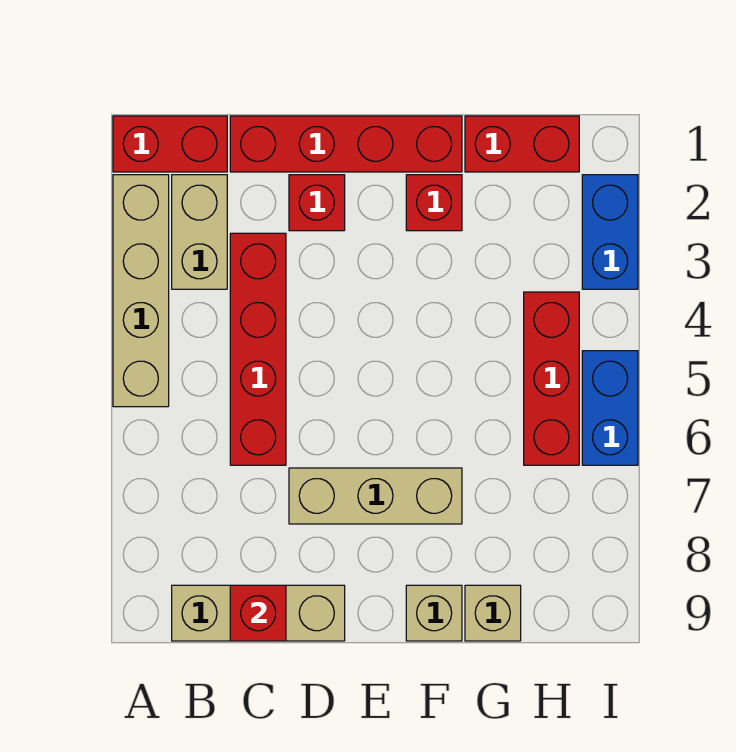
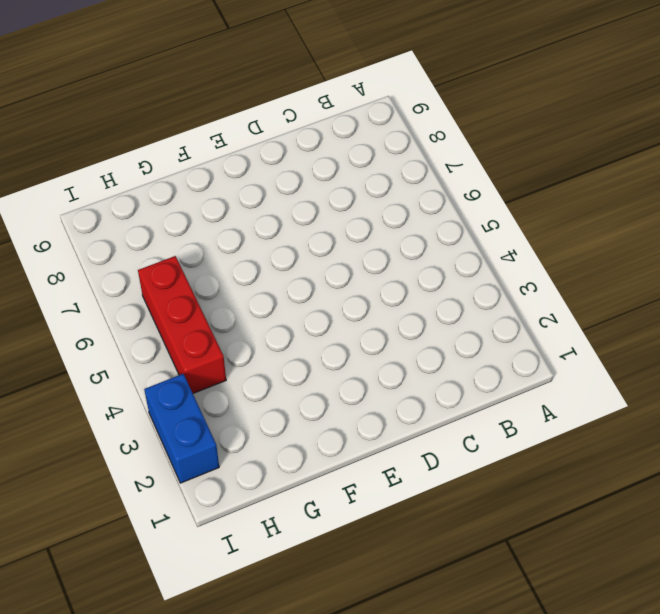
none -> red 1x2 brick [113,116,227,172]
none -> tan 1x4 brick [113,175,169,407]
none -> tan 1x2 brick [172,175,227,289]

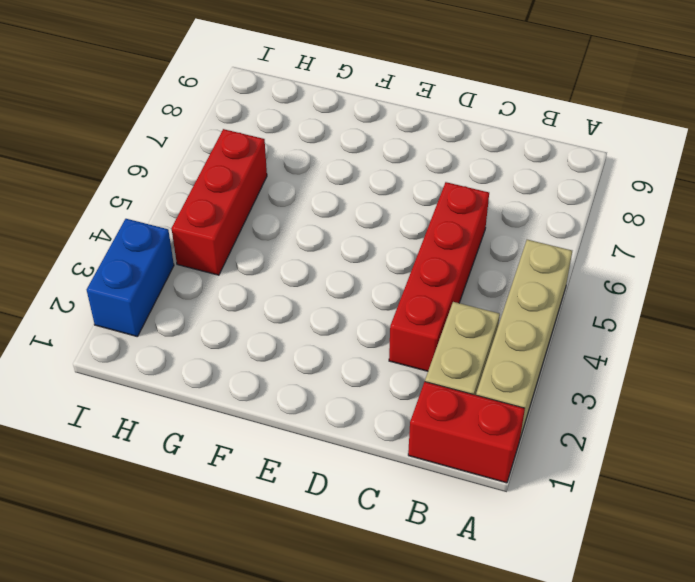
none -> tan 1x3 brick [172,585,345,641]
none -> red 1x4 brick [230,116,462,172]
none -> red 1x1 brick [289,175,345,231]

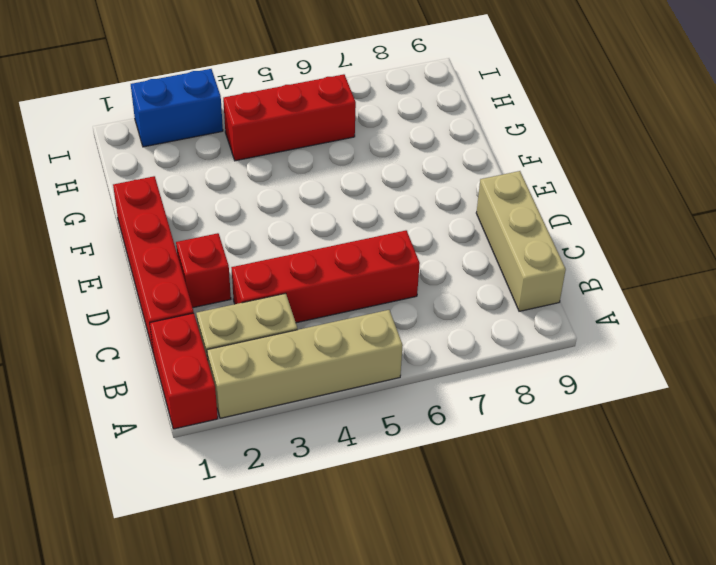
none -> tan 1x3 brick [289,468,462,524]
none -> red 1x1 brick [406,175,462,231]
none -> tan 1x1 brick [406,585,462,641]

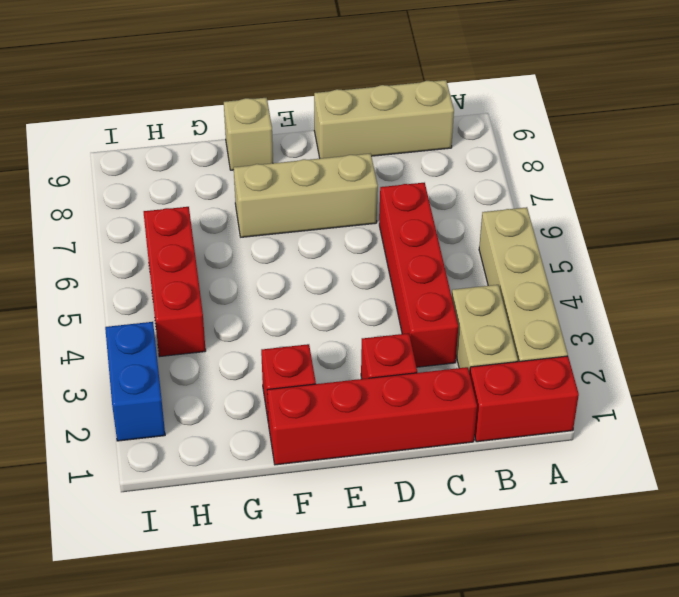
none -> red 1x2 brick [465,116,579,172]
none -> tan 1x1 brick [465,585,521,641]
none -> blue 1x2 brick [582,351,638,465]

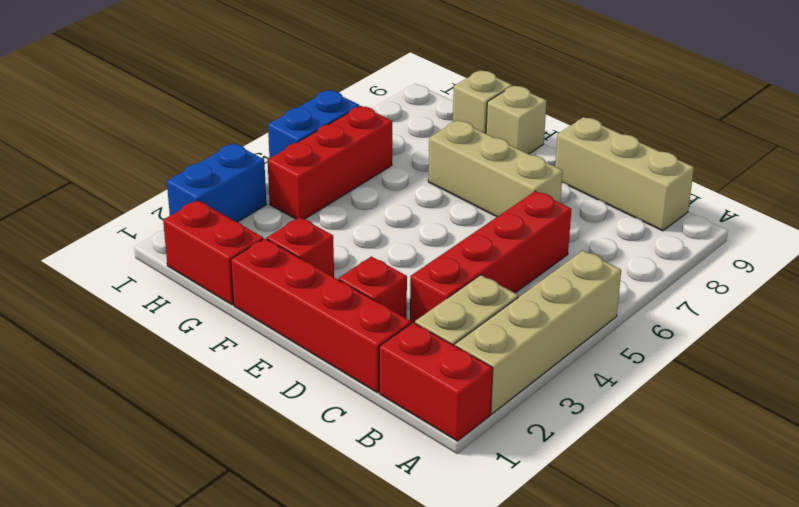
none -> red 1x1 brick [230,585,286,641]

